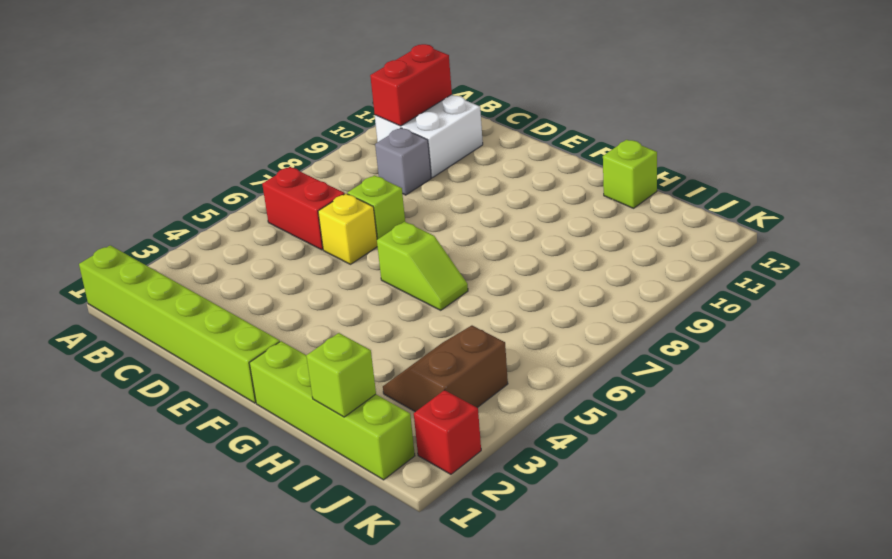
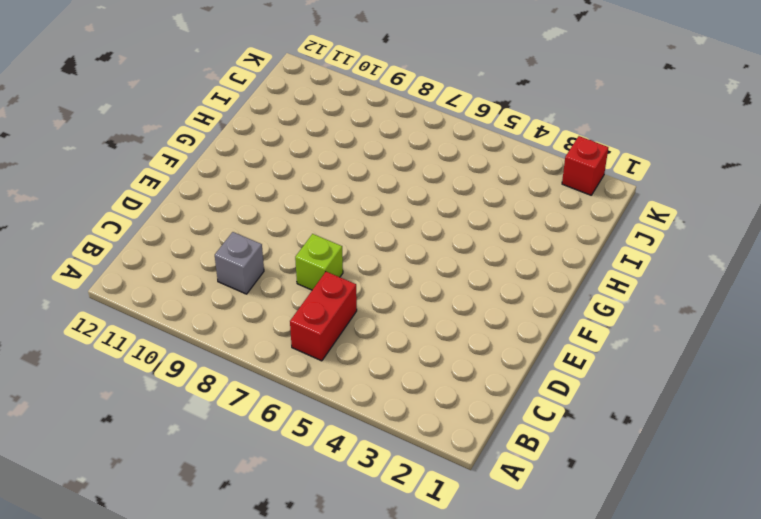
none -> lime 1x6 brick [79,245,280,403]
none -> white 2x2 brick [375,95,483,178]
none -> yellow 1x1 brick [318,194,377,264]

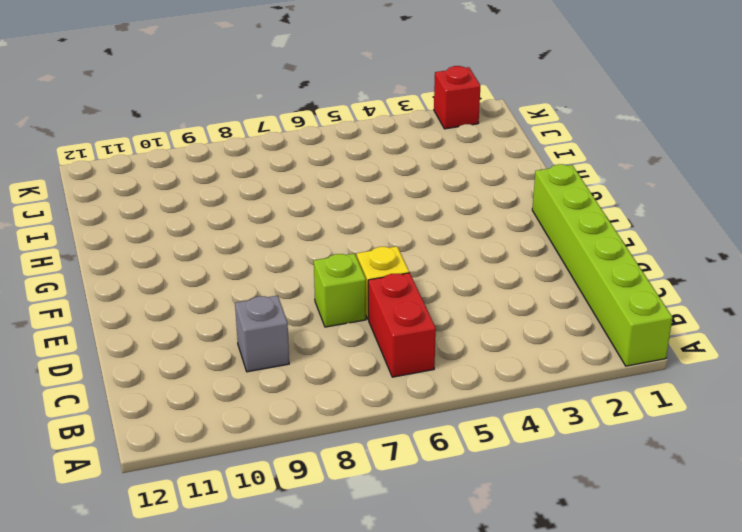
none -> white 2x2 brick [375,95,483,178]
none -> lime 1x2 slope [377,222,468,310]
none -> lime 1x4 brick [249,341,415,480]

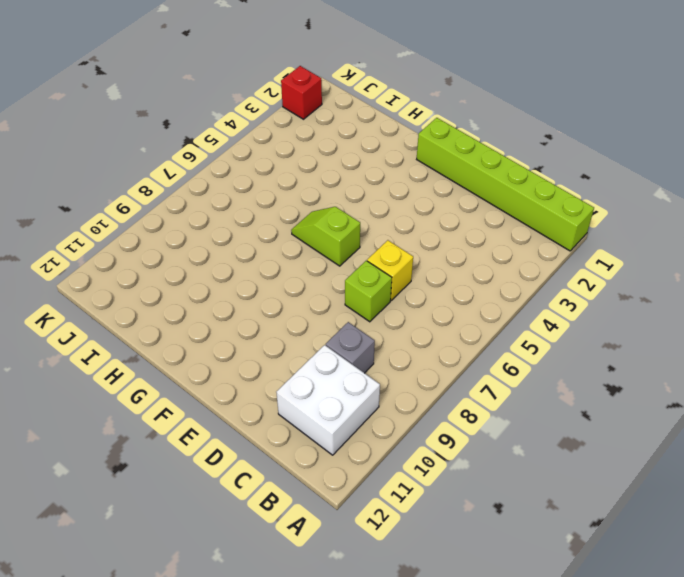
none -> red 1x2 brick [262,167,345,250]
none -> lime 1x4 brick [249,341,415,480]
none -> lime 1x1 brick [603,140,657,208]

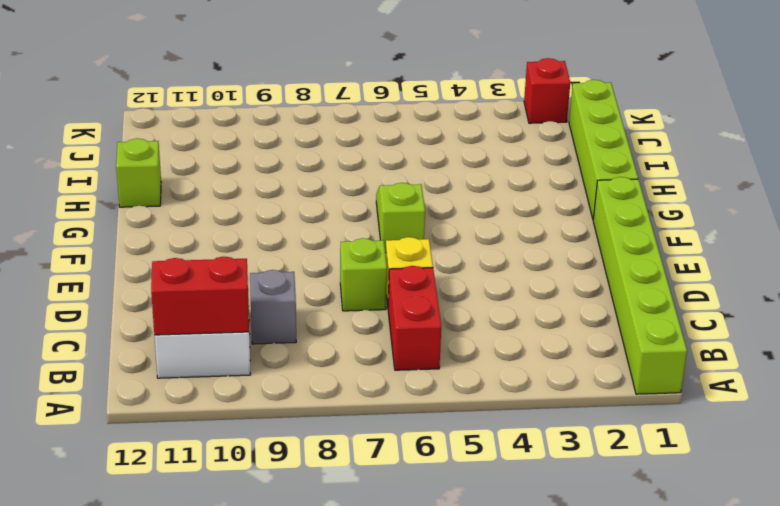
none -> brown 2x2 slope [383,326,508,412]
none -> lime 1x1 brick [306,333,376,417]

